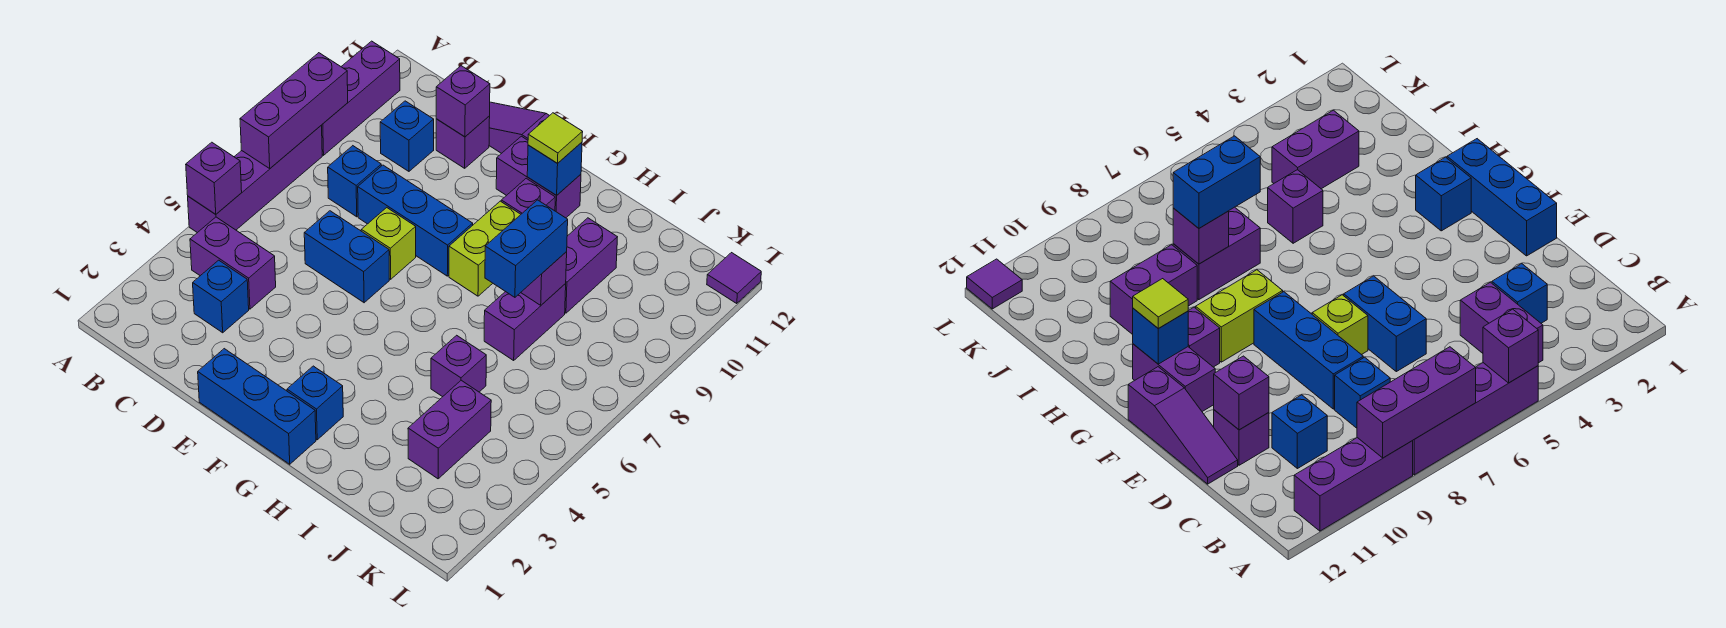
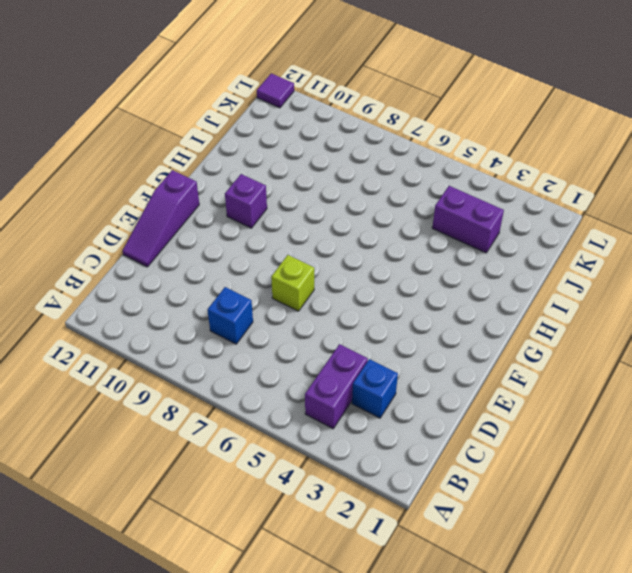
none -> purple 1x4 brick [188,126,322,233]
none -> purple 1x3 brick [321,41,400,155]
none -> blue 1x1 brick [380,101,434,171]

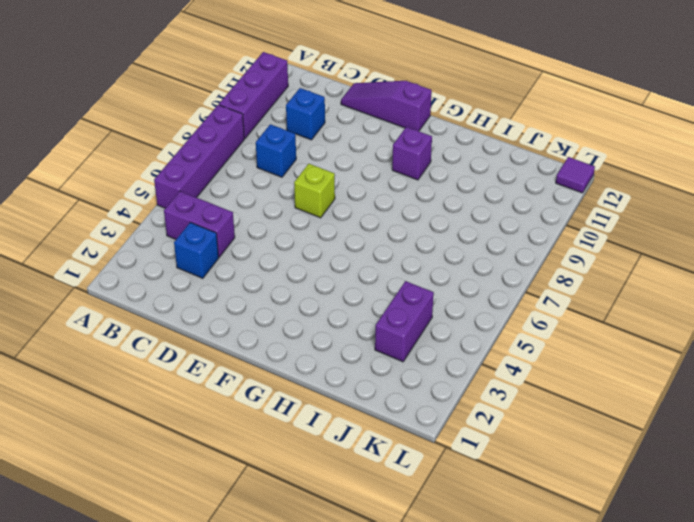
none -> blue 1x2 brick [304,211,389,303]
none -> blue 1x3 brick [358,165,473,276]
none -> purple 1x1 brick [436,116,490,168]

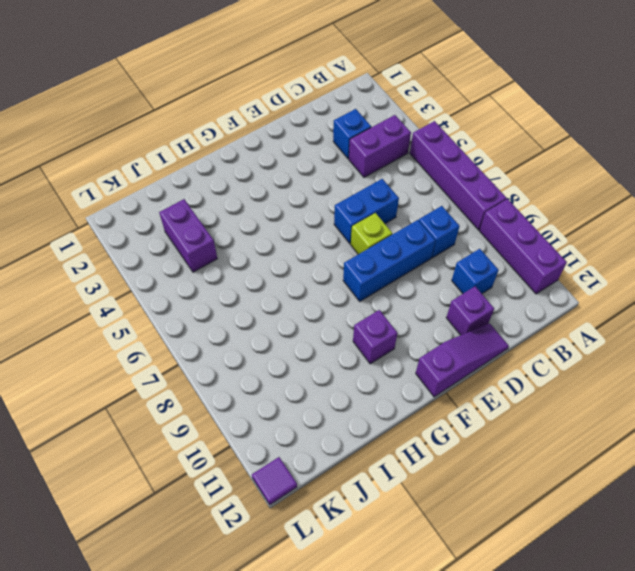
none -> blue 1x3 brick [198,349,316,464]
none -> purple 1x2 brick [496,136,581,218]
none -> blue 1x1 brick [287,366,343,440]

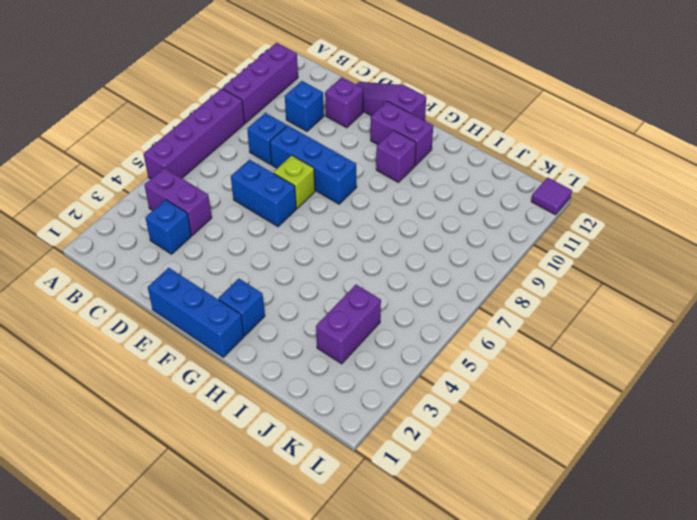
none -> lime 1x2 brick [449,201,521,296]
none -> purple 1x1 brick [431,335,486,397]
none -> purple 1x2 brick [484,284,566,360]

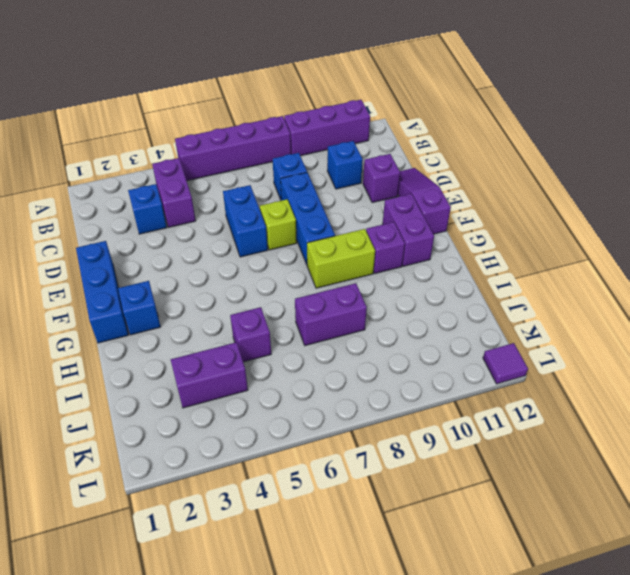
none -> purple 1x2 brick [565,218,617,313]
none -> purple 1x1 brick [186,142,242,214]
none -> purple 1x3 brick [240,53,348,168]

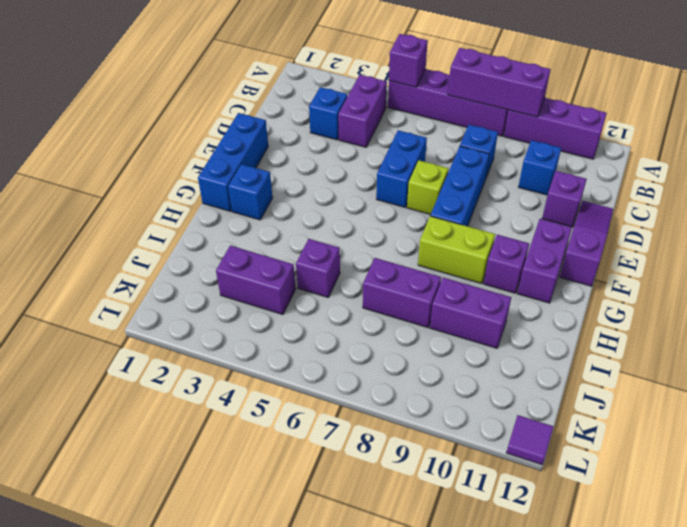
none -> purple 1x1 brick [436,66,490,137]
none -> blue 1x1 brick [527,142,582,195]
none -> purple 1x1 brick [521,252,567,305]

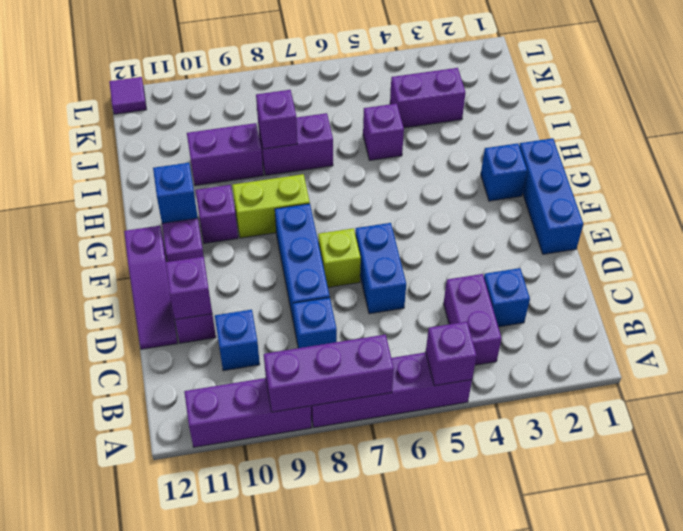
none -> lime 1x1 tile [528,113,583,163]
none -> blue 1x2 brick [485,200,568,297]

